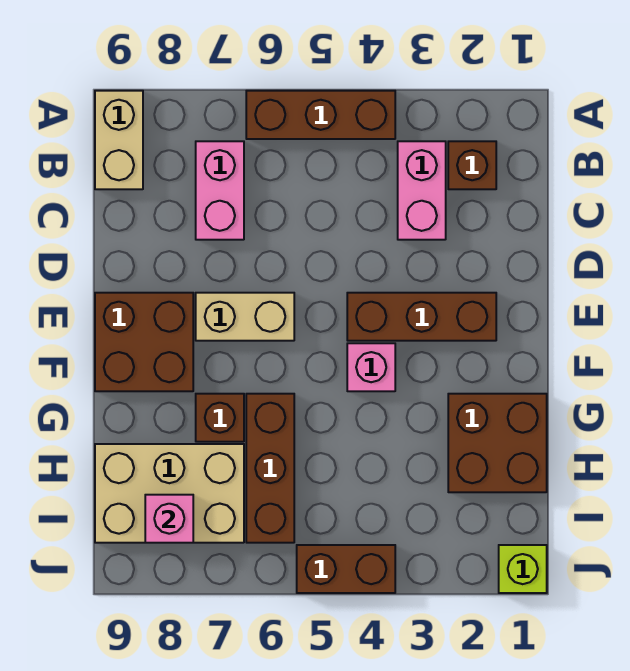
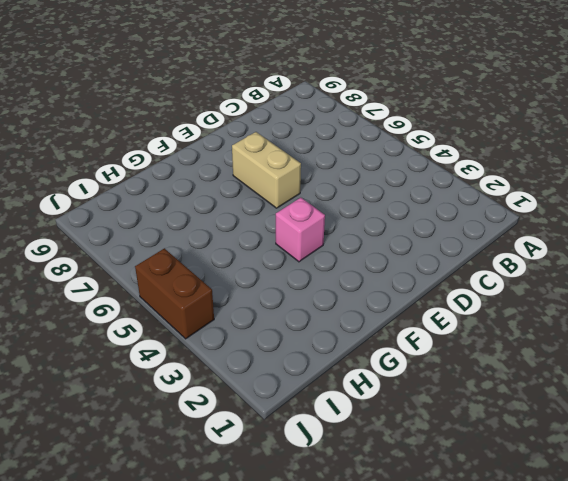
none -> brown 1x3 brick [246,91,395,139]
none -> tan 1x2 brick [95,91,143,189]
none -> brown 1x1 brick [448,141,496,189]

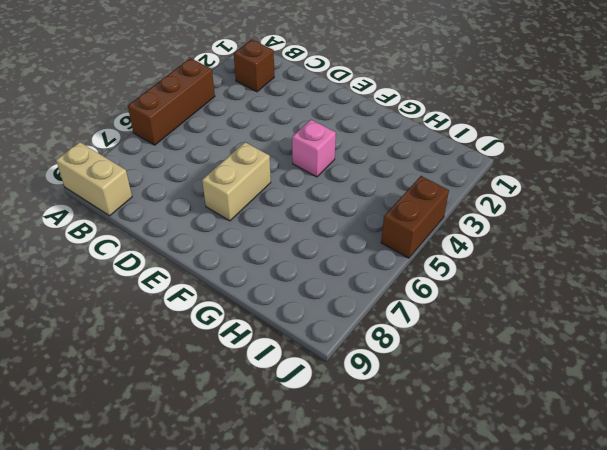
none -> pink 1x2 brick [398,141,446,240]
none -> pink 1x2 brick [196,141,244,240]
none -> brown 1x3 brick [347,293,496,341]

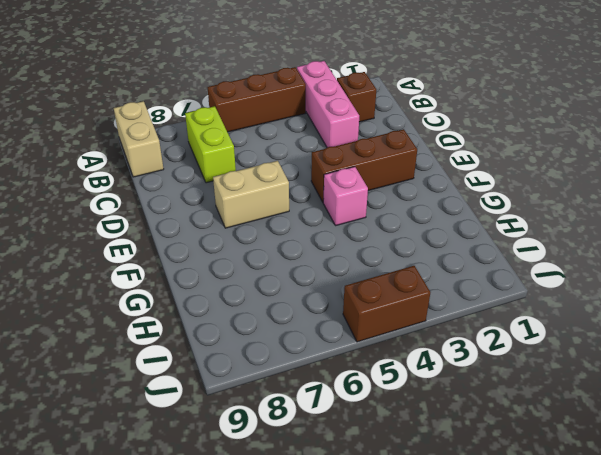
pink 1x3 brick [297,61,359,148] -> pink 1x2 brick [398,141,446,240]
lime 1x2 brick [185,106,236,183] -> pink 1x2 brick [196,141,244,240]
none -> brown 2x2 brick [95,293,193,391]
none -> brown 2x2 brick [448,394,547,492]
none -> brown 1x3 brick [246,394,294,543]

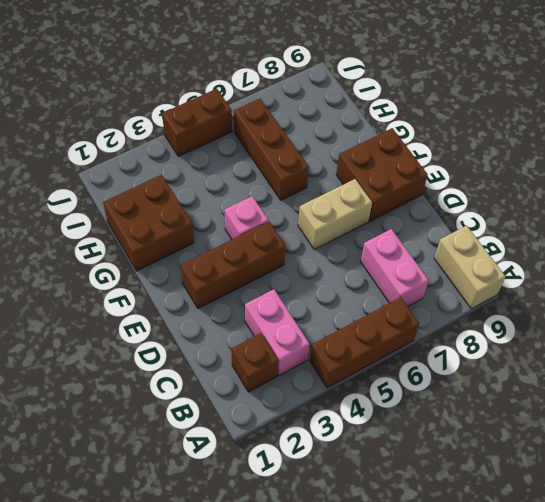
none -> brown 1x1 brick [196,394,244,442]
none -> tan 2x3 brick [95,444,244,543]
none -> lime 1x1 brick [499,545,547,593]

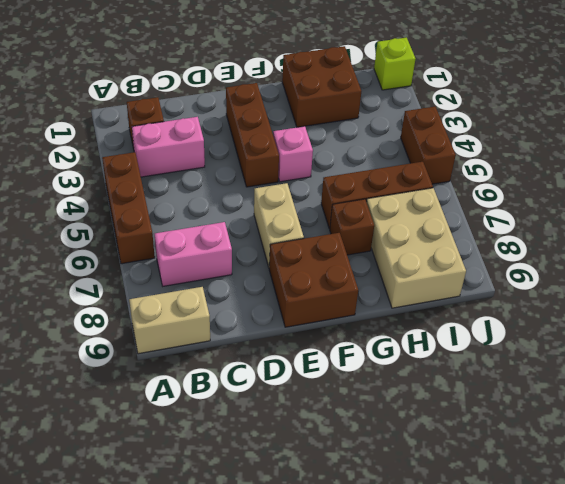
none -> pink 1x1 brick [145,495,193,543]

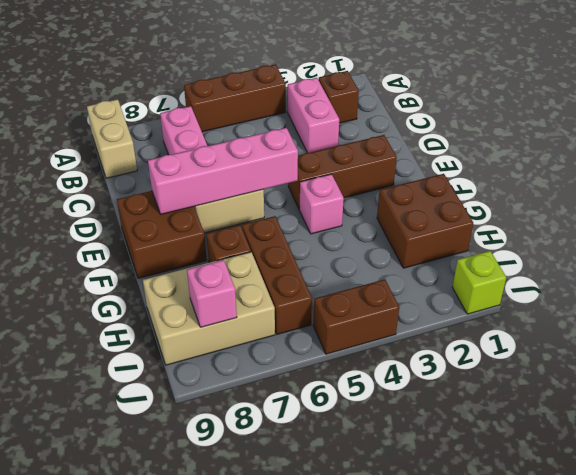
pink 1x4 brick [148,128,298,214] -> none

